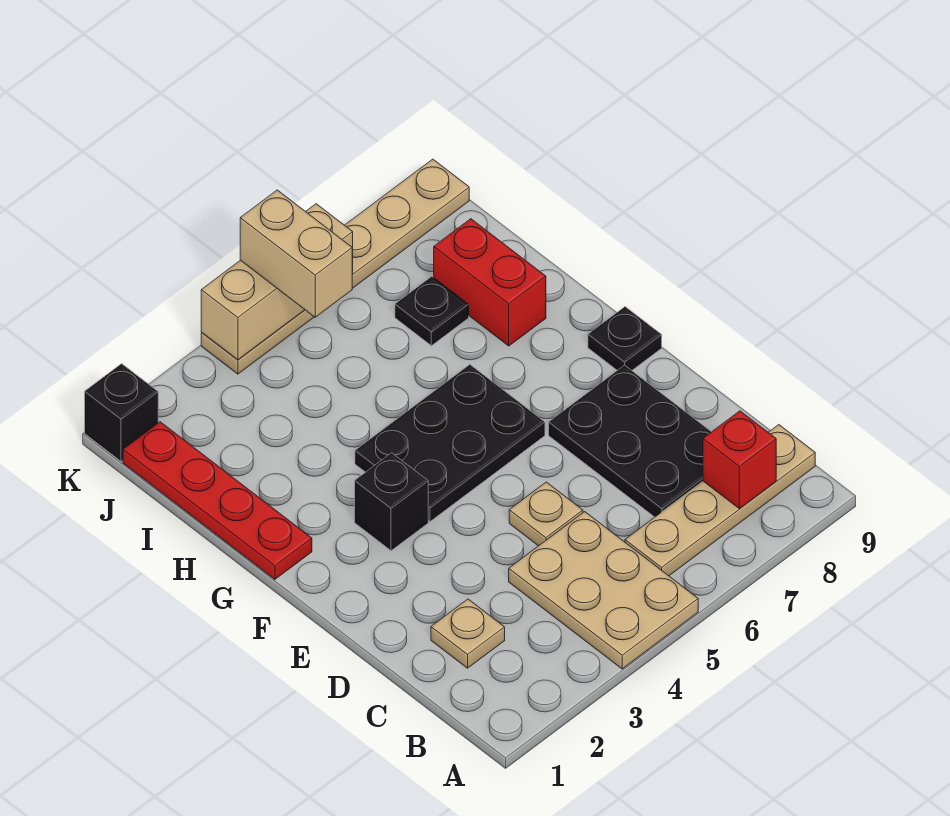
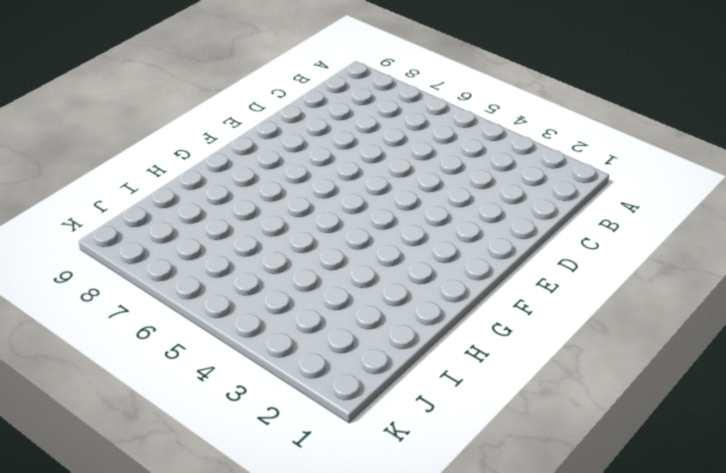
none -> tan 2x3 plate [509,512,698,669]
none -> tan 1x4 plate [625,425,815,576]
none -> tan 1x1 plate [431,599,505,668]

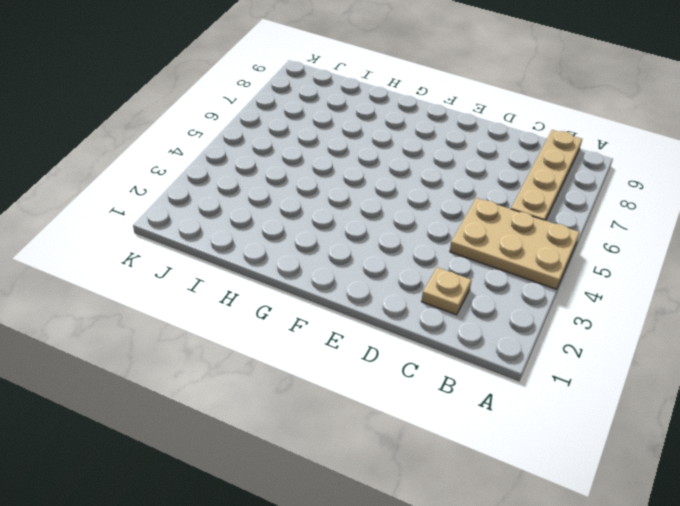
none -> black 2x3 plate [549,365,711,517]
none -> tan 1x1 plate [509,482,583,546]
none -> black 1x1 brick [355,453,428,551]

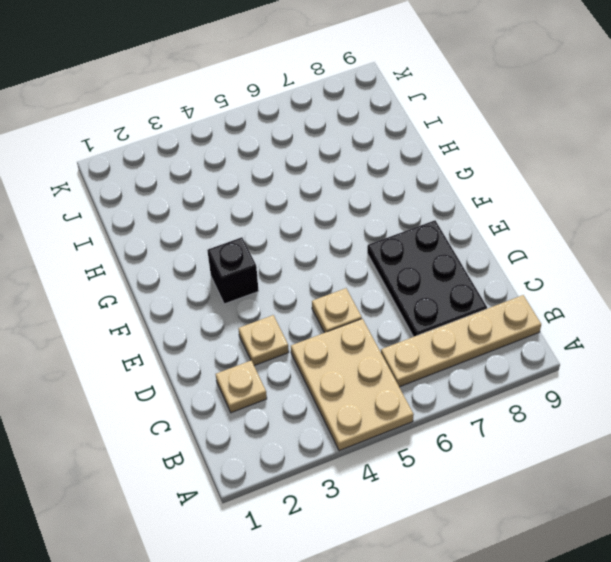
tan 1x1 plate [238,315,289,366] -> none
none -> black 2x3 plate [355,365,545,521]
none -> black 1x1 plate [588,307,662,370]
none -> red 1x4 plate [123,422,312,579]

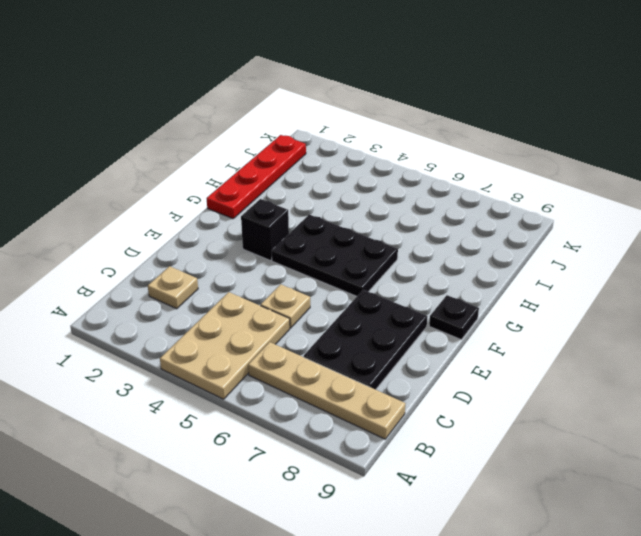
none -> red 1x2 brick [434,219,546,346]
none -> black 1x1 plate [395,277,469,346]
none -> black 1x1 brick [85,364,158,461]

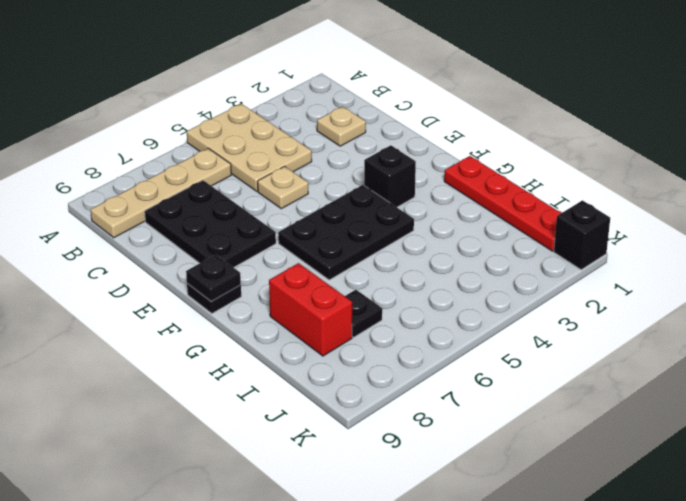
black 1x1 plate [186,255,241,301] -> none
none -> tan 1x6 plate [201,159,469,374]
none -> red 1x1 brick [703,411,776,509]
none -> tan 1x3 brick [201,204,353,360]

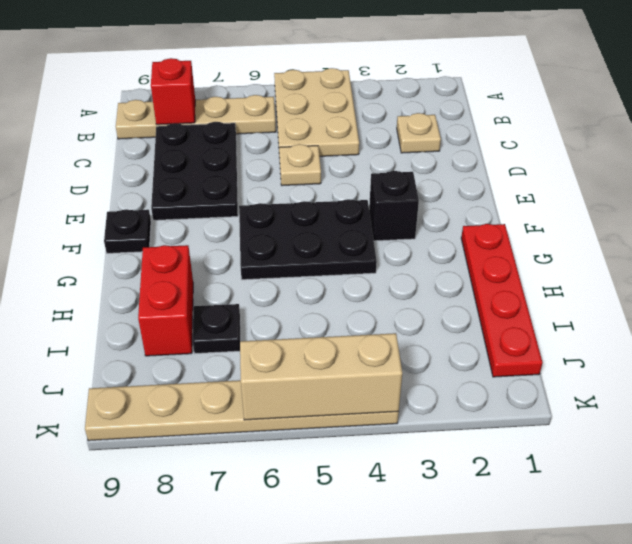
none -> black 1x1 brick [85,364,158,461]
none -> tan 1x2 brick [240,190,352,317]

